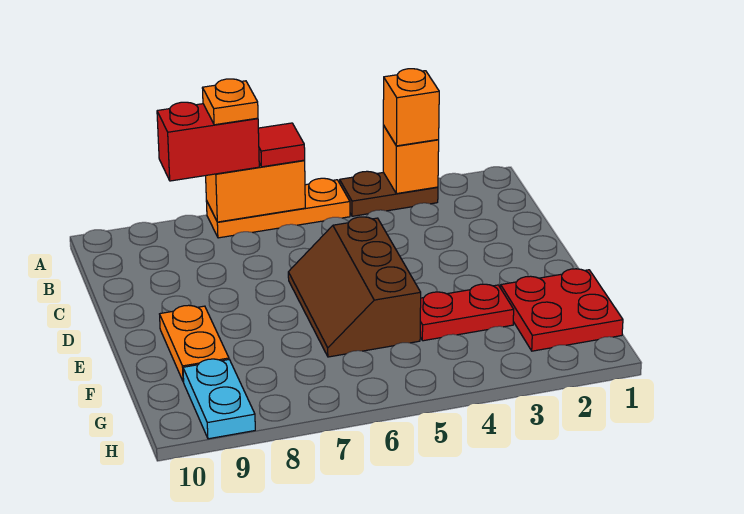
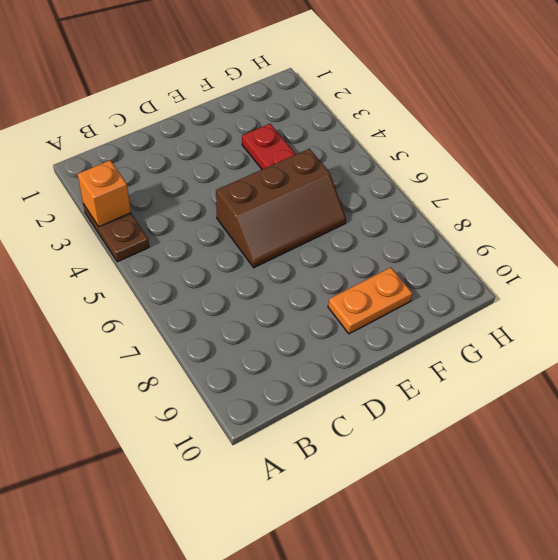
none -> orange 1x3 plate [206,178,350,238]
none -> red 2x2 plate [501,269,623,351]
none -> cyan 1x2 plate [183,359,255,439]

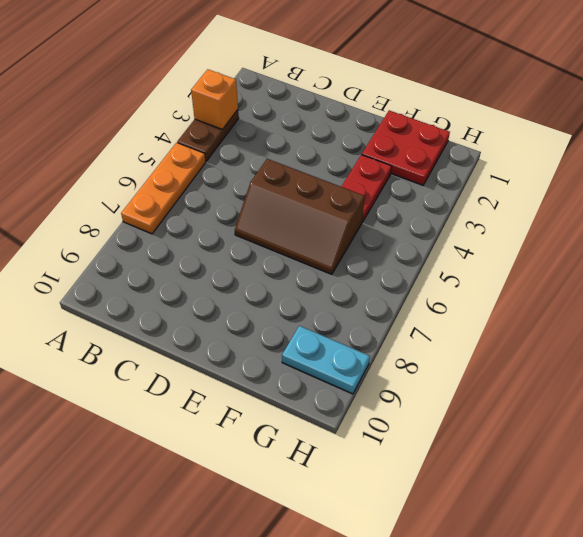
none -> orange 1x2 plate [160,305,229,382]
none -> orange 1x2 brick [206,160,305,222]
none -> orange 1x1 brick [383,69,439,146]

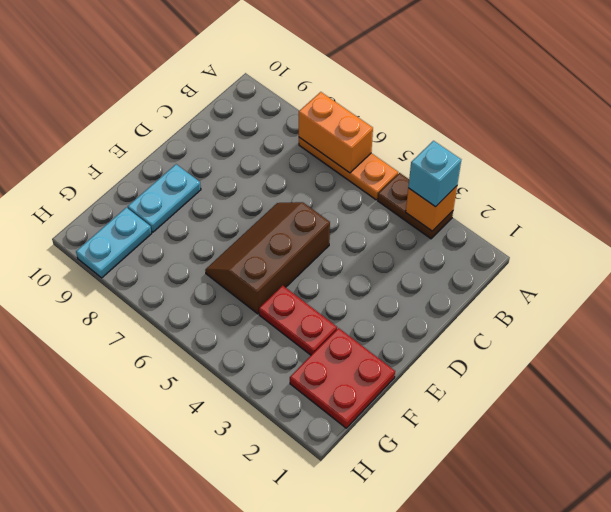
cyan 1x1 brick [408,141,461,207] -> orange 1x1 brick [383,69,439,146]
cyan 1x2 plate [128,164,201,232] -> orange 1x2 plate [160,305,229,382]
none -> red 1x1 tile [258,123,305,167]
none -> red 1x2 brick [157,102,259,181]
none -> orange 1x1 plate [202,79,258,125]

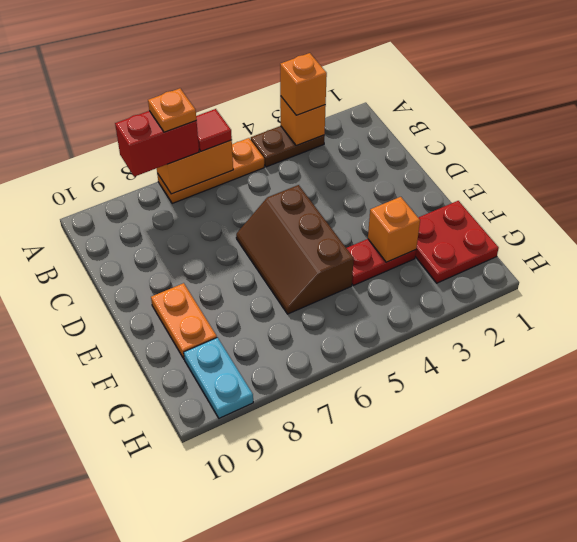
orange 1x1 brick [368,197,420,262] -> none

